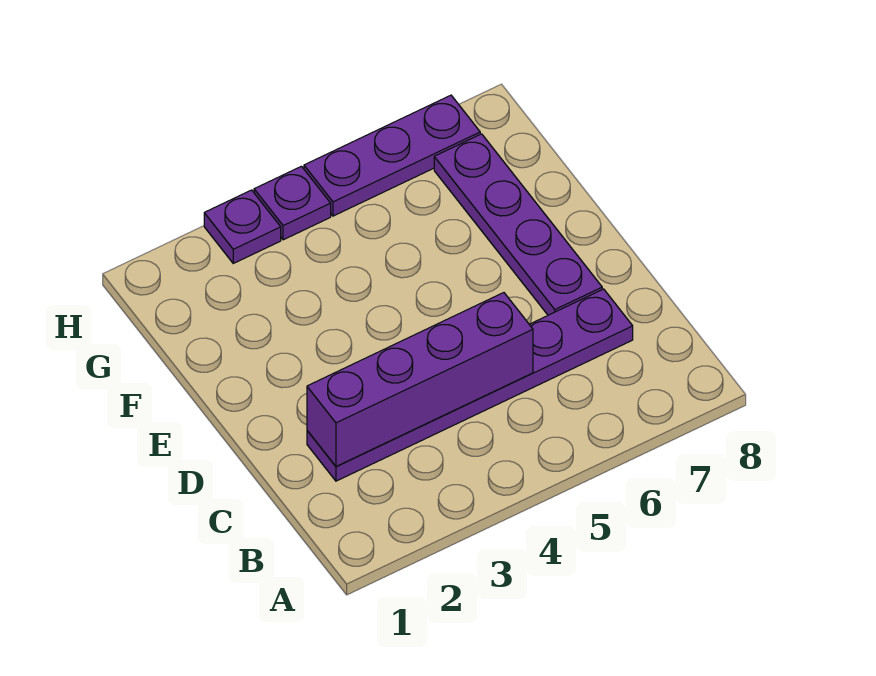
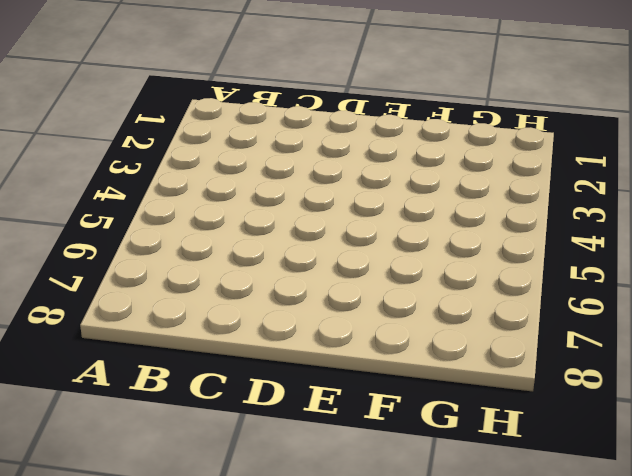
none -> purple 1x6 plate [307,289,633,481]
none -> purple 1x4 plate [434,134,602,315]

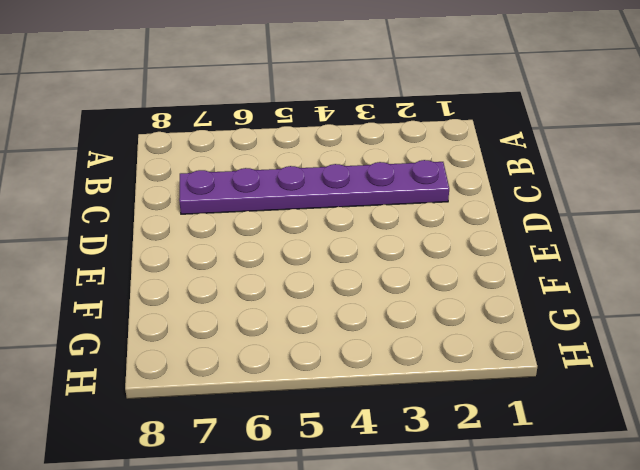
none -> purple 1x4 plate [434,134,602,315]
none -> purple 1x1 plate [204,190,281,263]

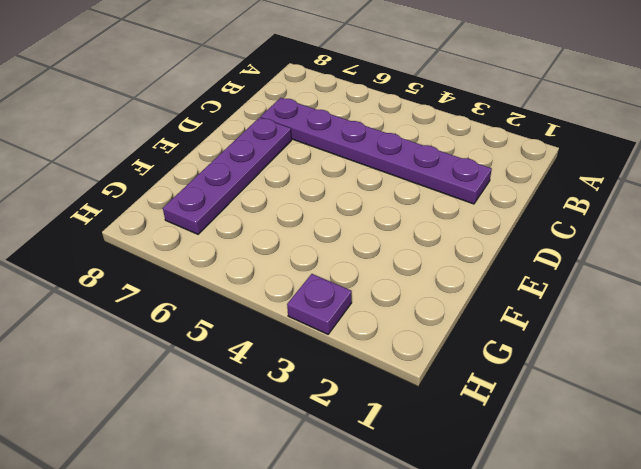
none -> purple 1x1 plate [254,166,331,240]
none -> purple 1x3 plate [304,95,480,216]

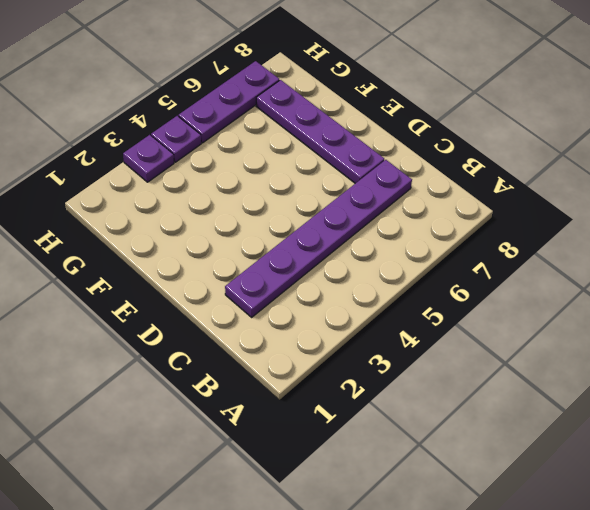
none -> purple 1x4 brick [307,293,533,466]

